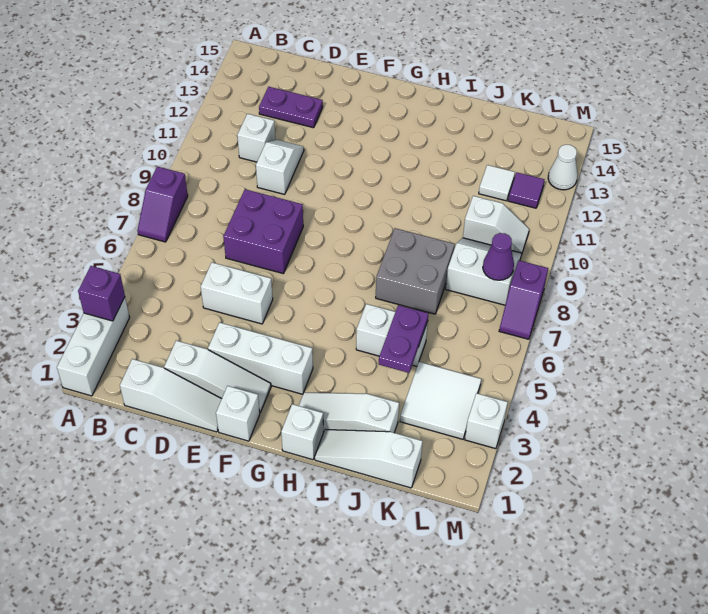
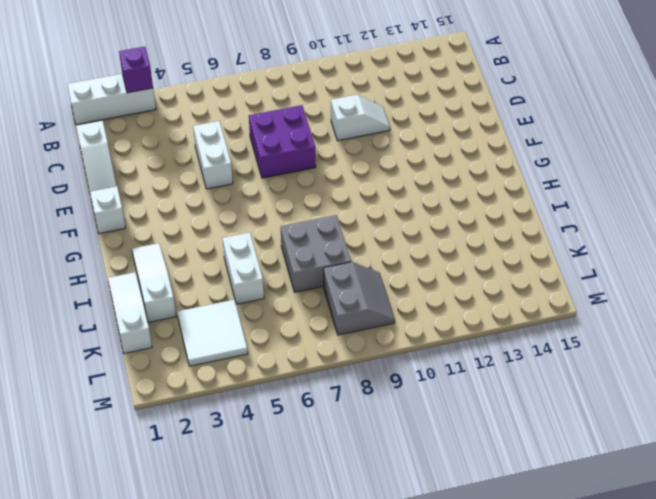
grey 2x2 slope [324,262,395,335] -> white 2x2 slope [446,238,522,305]
none -> purple 1x2 slope [138,167,188,242]
none -> white 1x1 brick [237,114,275,162]
none -> purple 1x2 plate [259,87,323,128]

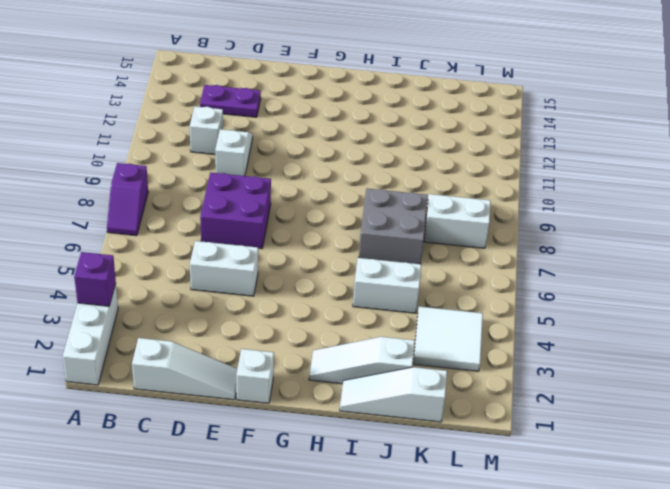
none -> white 1x3 slope [164,341,271,412]
none -> white 1x3 brick [208,322,313,394]
none -> white 1x1 brick [281,404,324,460]

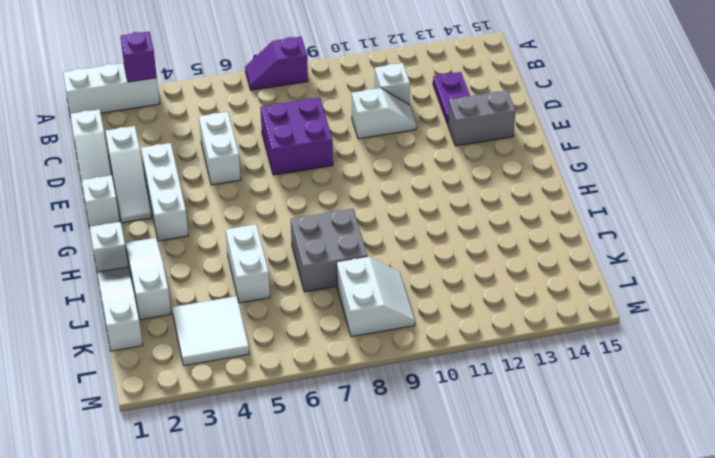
grey 1x2 brick [448,91,516,146] -> none
none -> white 1x2 slope [463,196,529,255]
none -> white 1x1 tile [479,165,515,201]
none -> purple 1x1 tile [508,172,545,208]

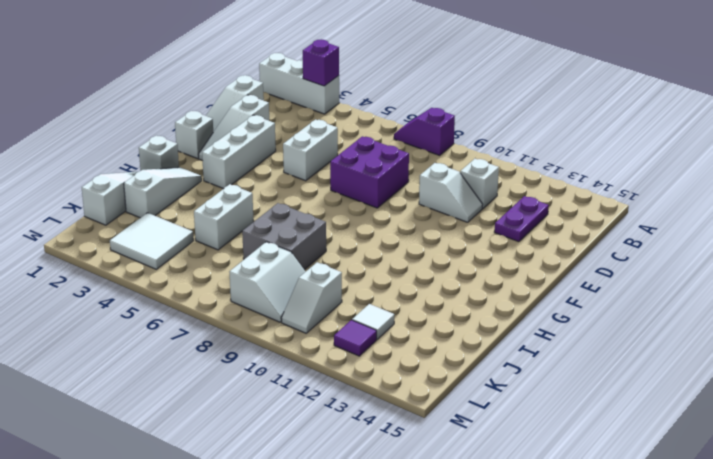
none -> white 1x1 brick [465,393,508,449]
none -> purple 1x2 slope [499,261,548,339]
none -> white 1x1 cone [548,145,578,190]

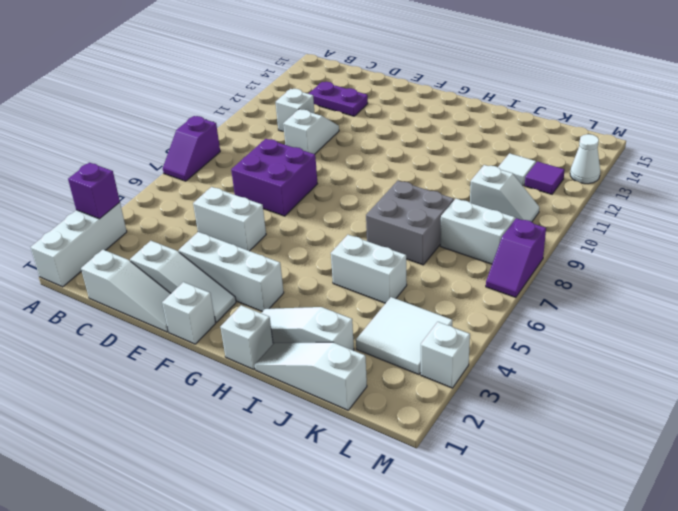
none -> purple 1x2 plate [379,305,428,373]
none -> purple 1x1 cone [483,233,514,280]

